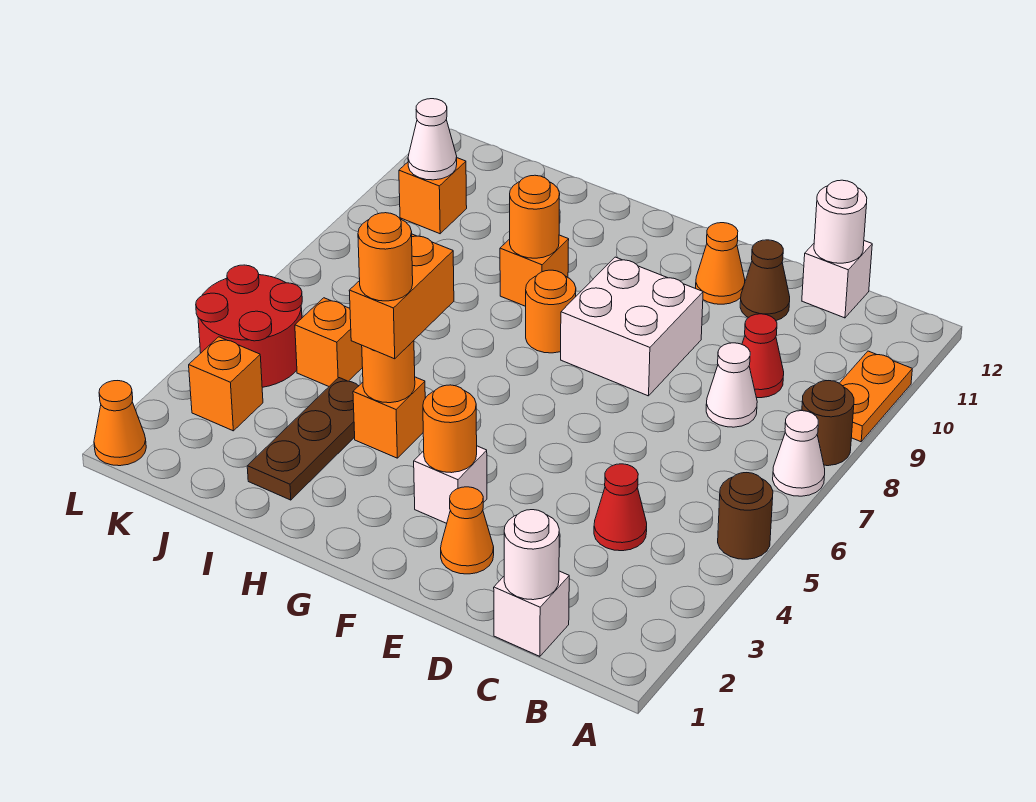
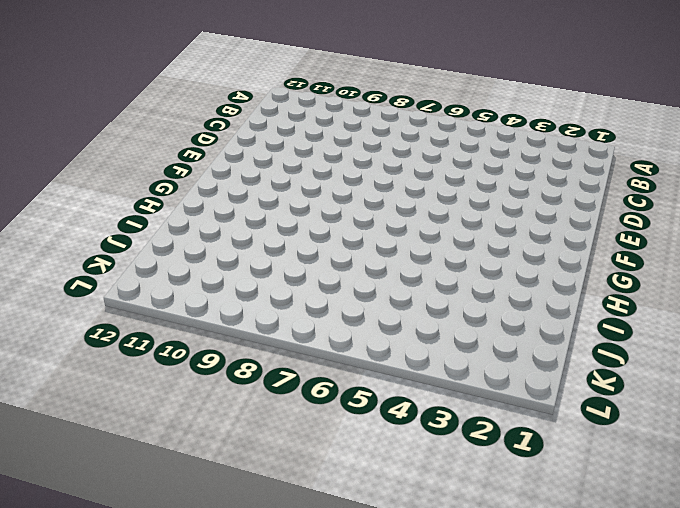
none -> brown 1x1 round brick [718,473,773,559]
none -> white 1x1 cone [773,411,825,496]
none -> brown 1x1 round brick [802,381,854,466]
none -> orange 1x2 plate [840,351,912,442]

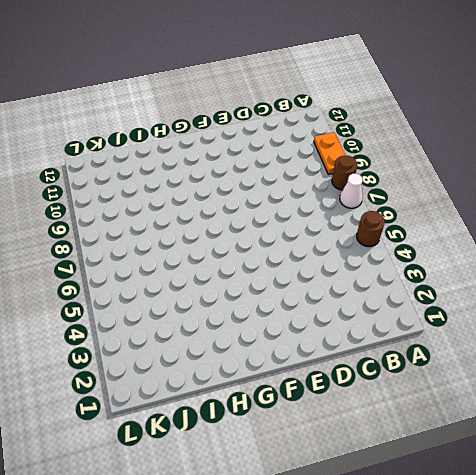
none -> white 1x1 brick [494,571,569,656]
none -> red 1x1 cone [594,464,647,551]
none -> white 1x1 cone [706,343,757,427]
none -> red 1x1 cone [742,314,784,398]

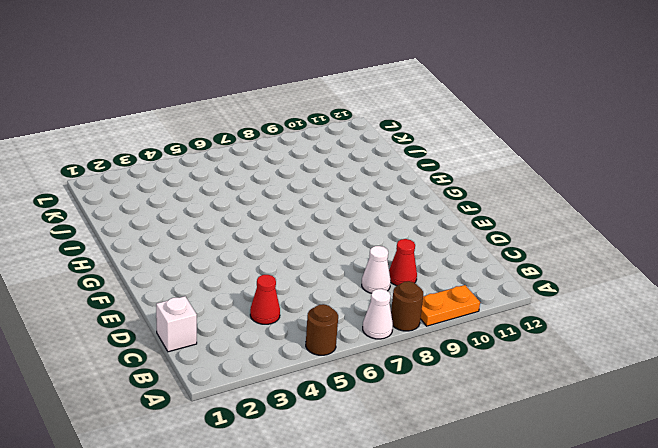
none -> white 1x1 brick [802,241,872,318]
none -> brown 1x1 cone [740,240,790,321]
none -> orange 1x1 cone [441,487,494,574]
none -> white 2x2 brick [561,257,703,396]

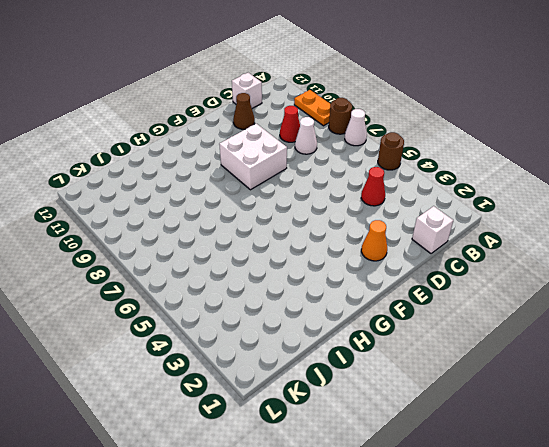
none -> orange 1x1 cone [696,223,745,304]
none -> white 1x1 brick [414,446,487,523]
none -> orange 1x1 round brick [526,270,576,353]
none -> orange 1x1 brick [353,377,425,458]

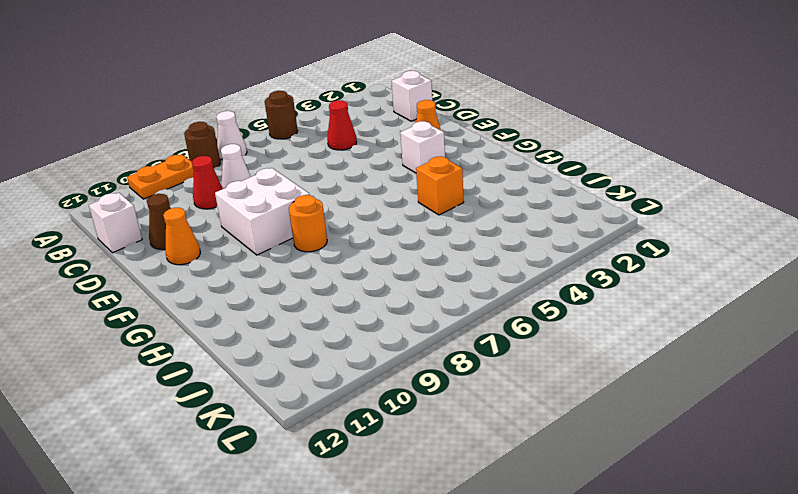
none -> orange 1x1 brick [500,235,569,306]
none -> brown 1x3 plate [247,378,358,500]
none -> orange 1x1 brick [295,298,363,386]
none -> orange 1x1 brick [189,337,263,431]

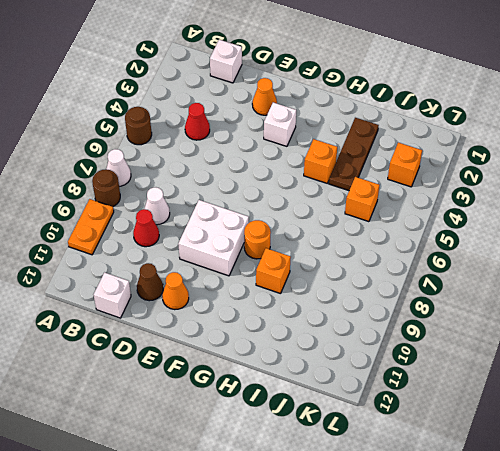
none -> red 2x2 round brick [196,265,302,387]
none -> orange 1x1 brick [399,158,467,234]
none -> orange 1x1 cone [94,381,146,466]
none -> white 1x1 round brick [504,510,559,600]

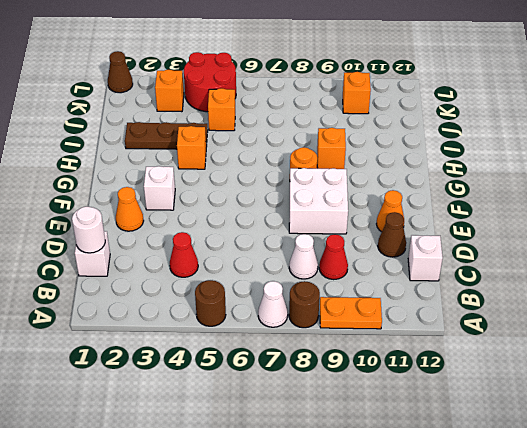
brown 1x1 cone [108,51,133,93] -> orange 1x1 cone [94,381,146,466]
none -> white 1x1 round brick [814,180,867,263]
none -> orange 1x1 round brick [423,385,477,473]
none -> orange 1x1 round brick [362,341,415,403]
none -> orange 1x1 round brick [510,175,560,258]

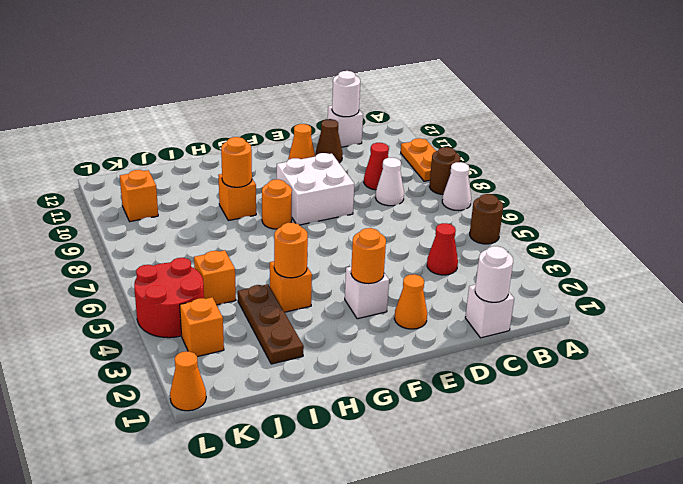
none -> white 1x1 cone [408,99,457,180]
none -> orange 1x2 brick [349,234,454,359]
none -> orange 1x1 round brick [358,213,413,301]

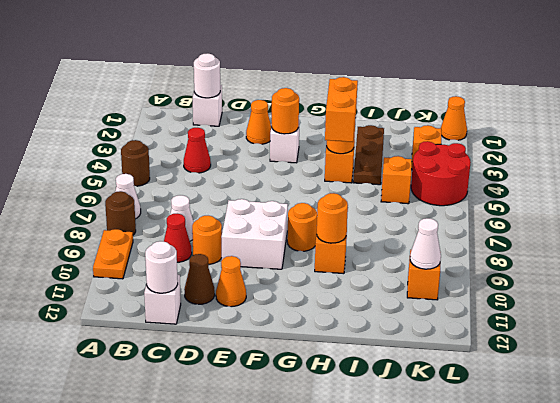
orange 1x1 round brick [192,216,222,264] -> orange 1x1 round brick moved to [358,213,413,301]

